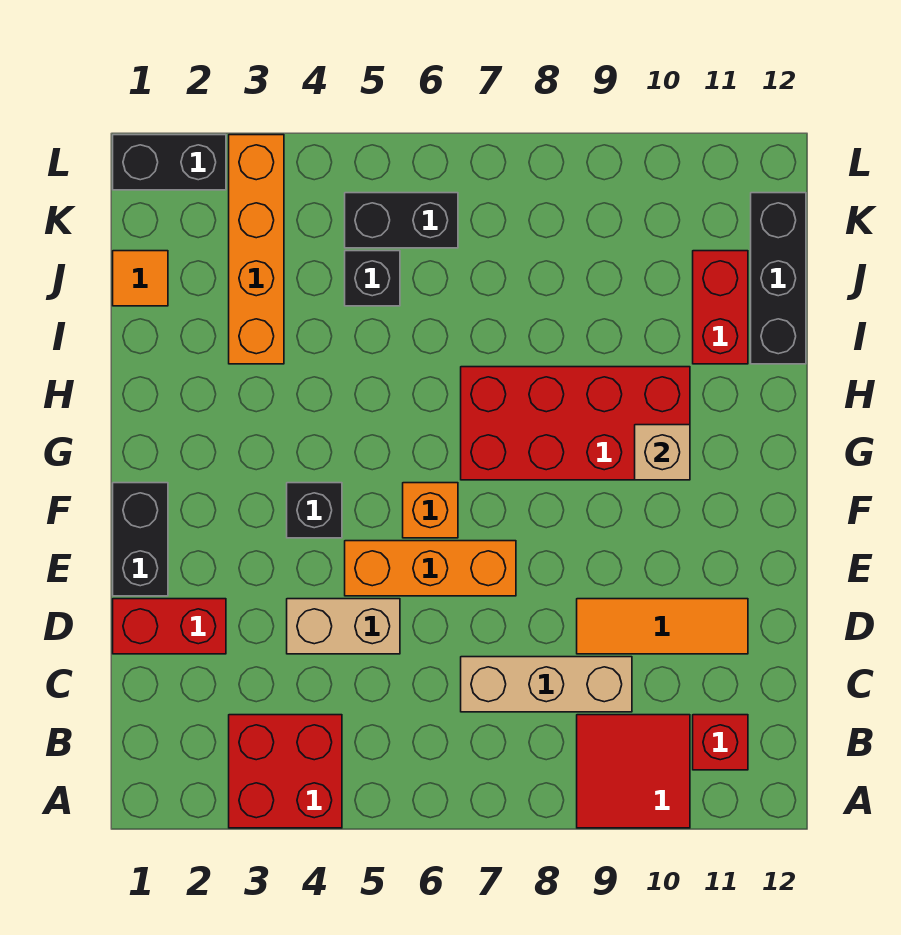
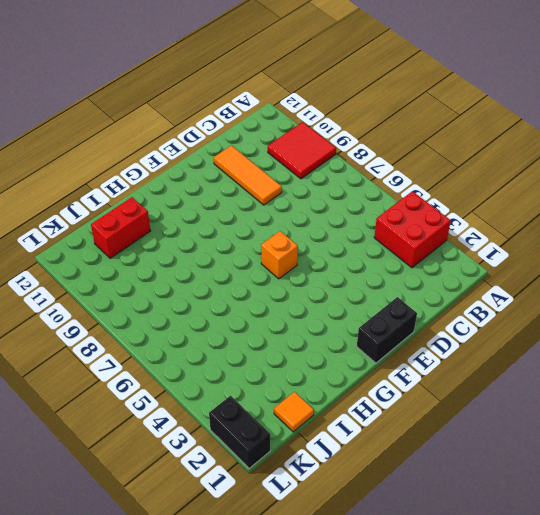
none -> red 1x1 brick [693,715,748,770]
none -> tan 1x3 brick [461,657,632,712]
none -> red 1x2 brick [113,599,226,654]

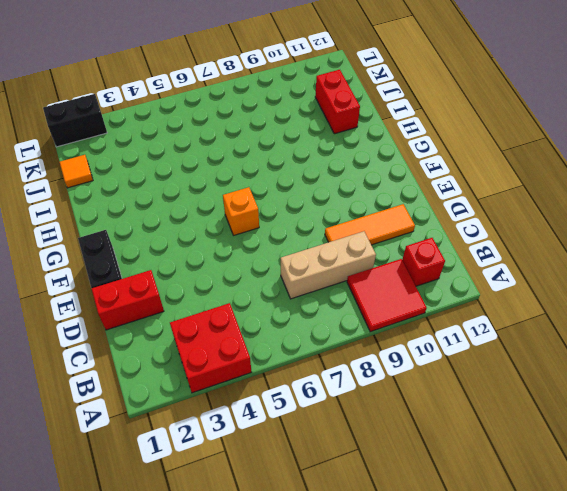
none -> tan 1x2 brick [287,599,400,654]
none -> orange 1x3 brick [345,541,516,596]
none -> black 1x1 brick [287,483,342,538]

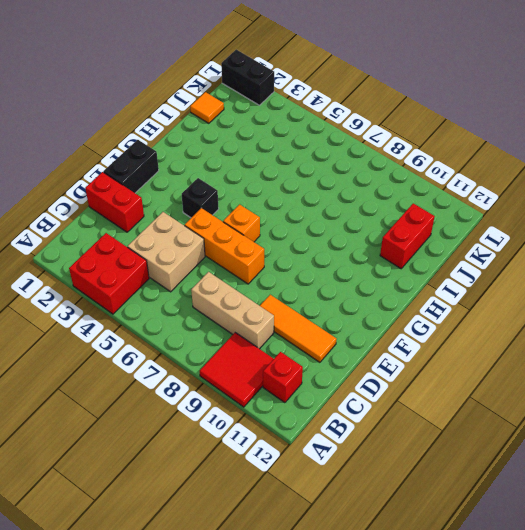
tan 2x2 brick [128,212,205,292] -> tan 1x2 brick [287,599,400,654]
none -> red 2x4 brick [461,367,690,480]
none -> orange 1x4 brick [229,135,284,364]
none -> black 1x3 brick [751,193,806,364]

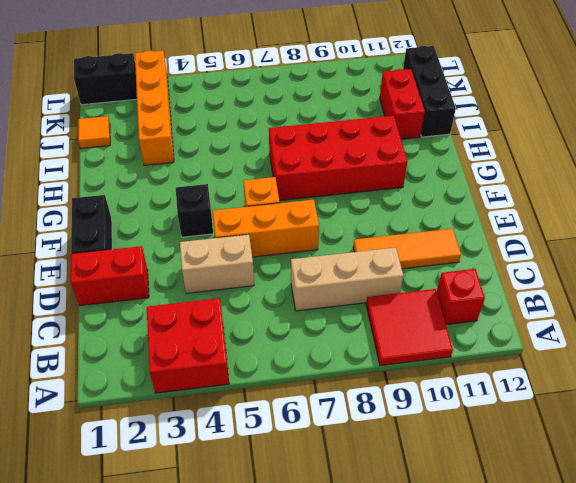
none -> black 1x1 brick [345,251,400,306]
none -> black 1x2 brick [345,193,458,248]
none -> tan 1x1 brick [635,425,690,480]

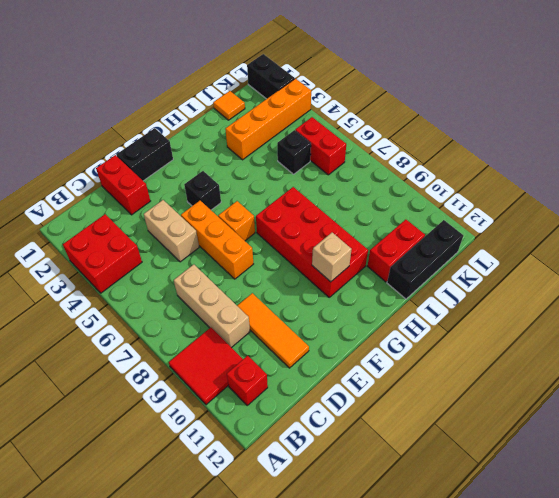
red 1x2 brick [295,117,346,175] -> black 1x2 brick [345,193,458,248]

